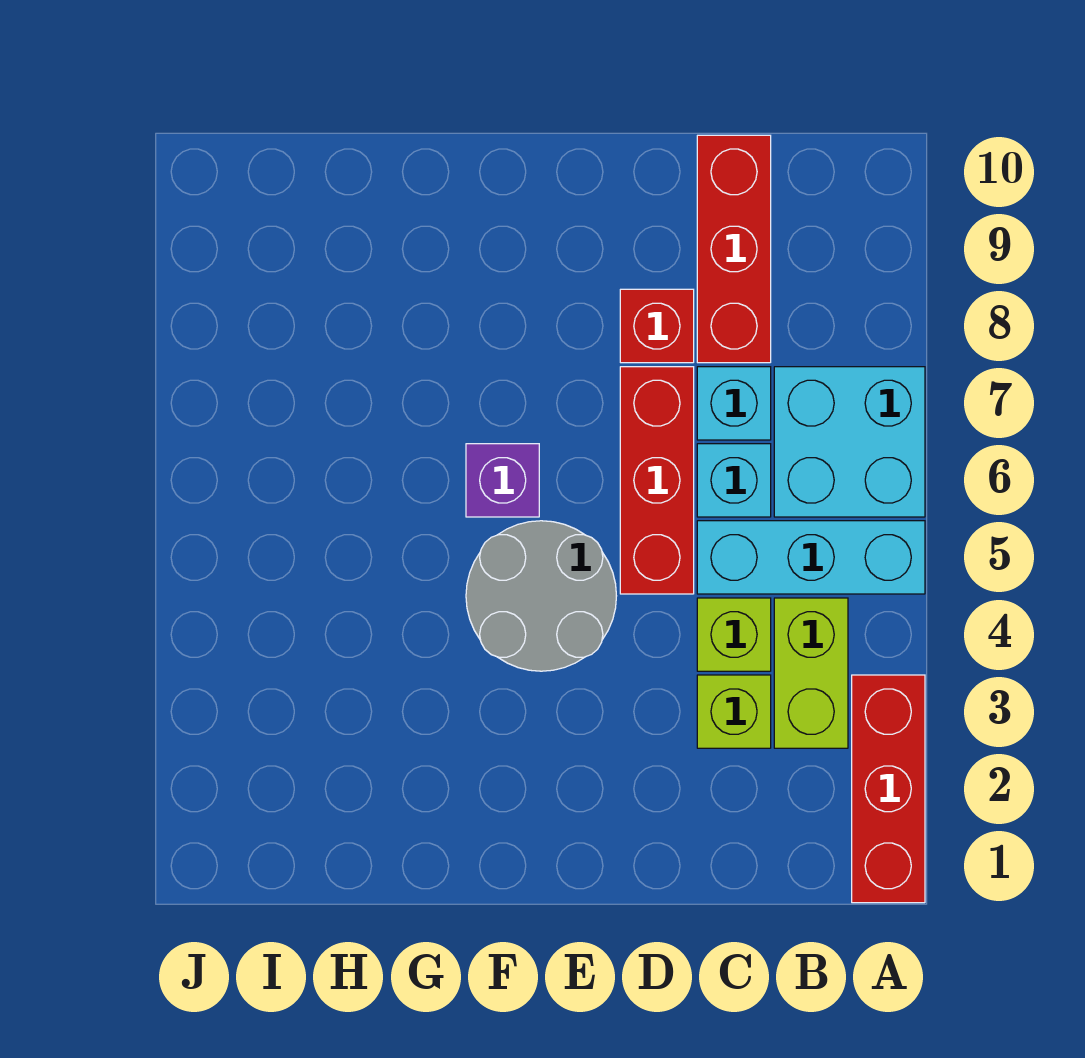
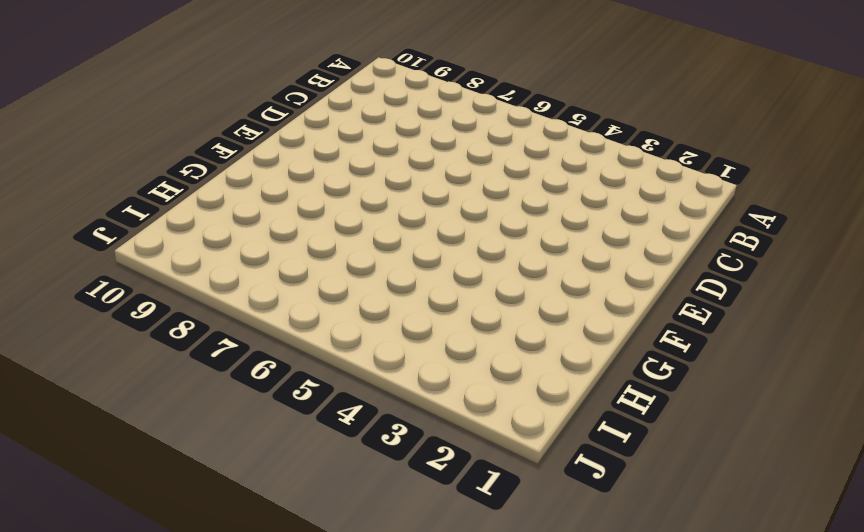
none -> red 1x3 brick [852,675,925,903]
none -> cyan 1x3 brick [697,521,925,594]
none -> cyan 2x2 brick [774,367,925,517]

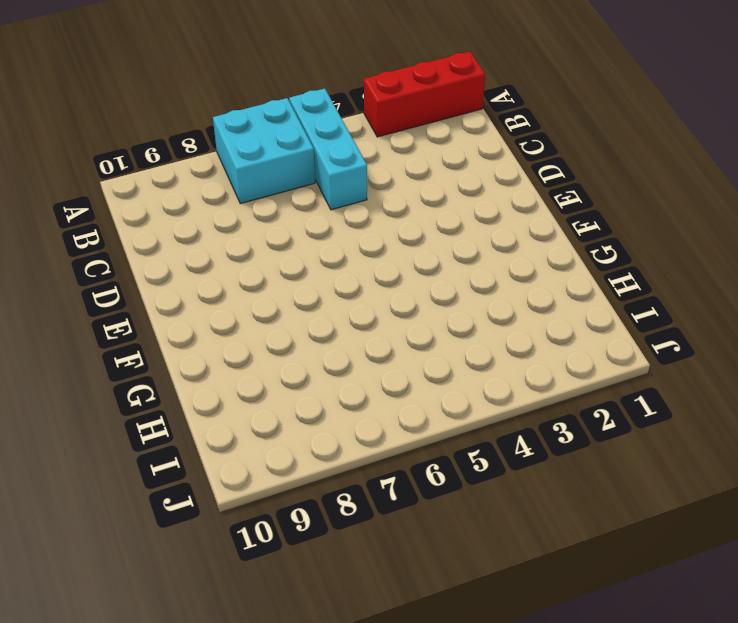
none -> lime 1x2 brick [774,598,848,748]
none -> lime 1x1 brick [697,675,771,748]
none -> lime 1x1 brick [697,598,771,671]

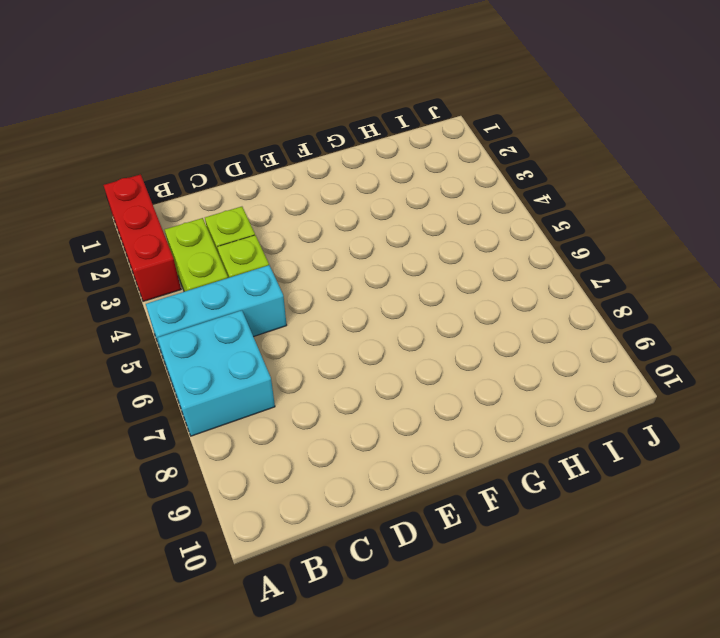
none -> cyan 1x1 brick [697,444,771,517]
none -> cyan 1x1 brick [697,367,771,440]
none -> red 1x3 brick [697,135,771,363]

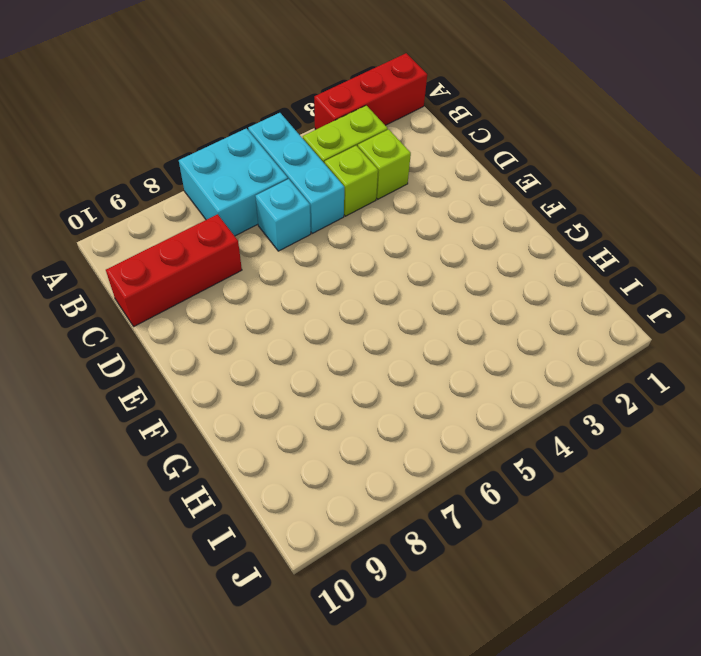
none -> cyan 1x1 brick [697,367,771,440]
none -> red 1x3 brick [620,367,694,594]
none -> red 1x1 brick [620,289,694,363]

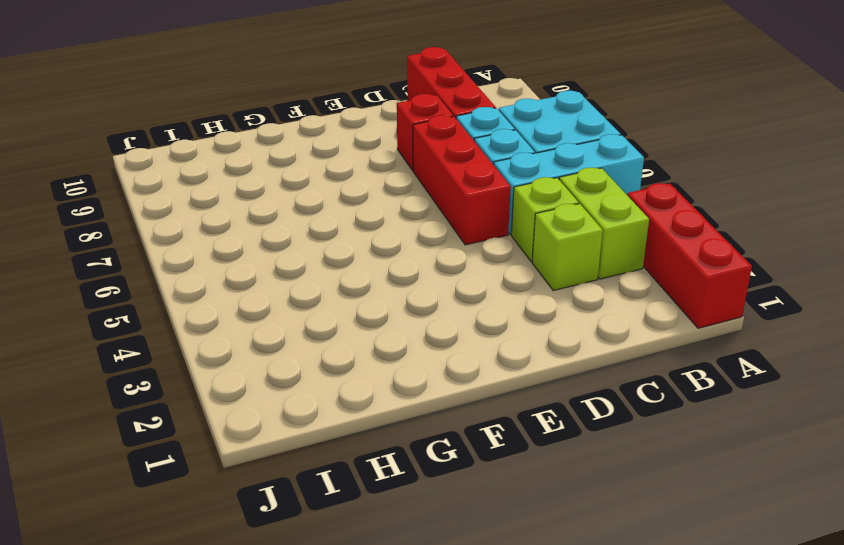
none -> grey 2x2 round brick [466,521,616,671]
none -> purple 1x1 brick [466,444,539,517]

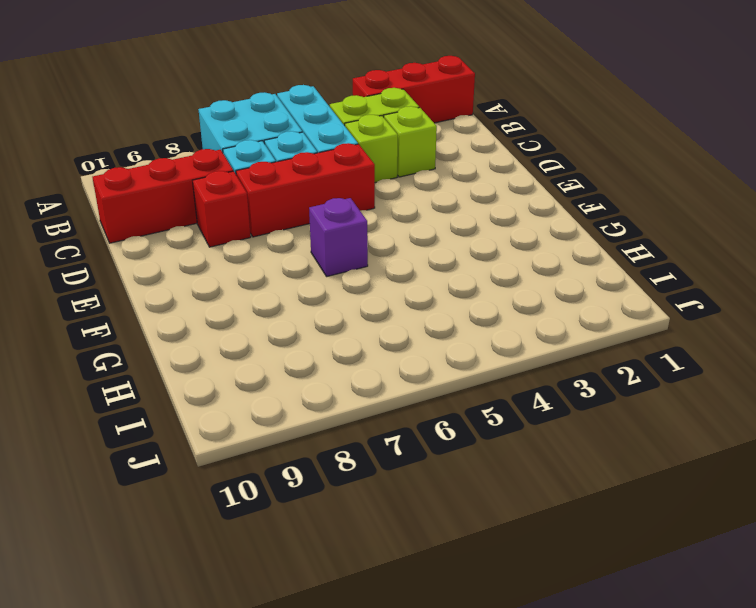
none -> grey 2x2 round brick [466,521,616,671]

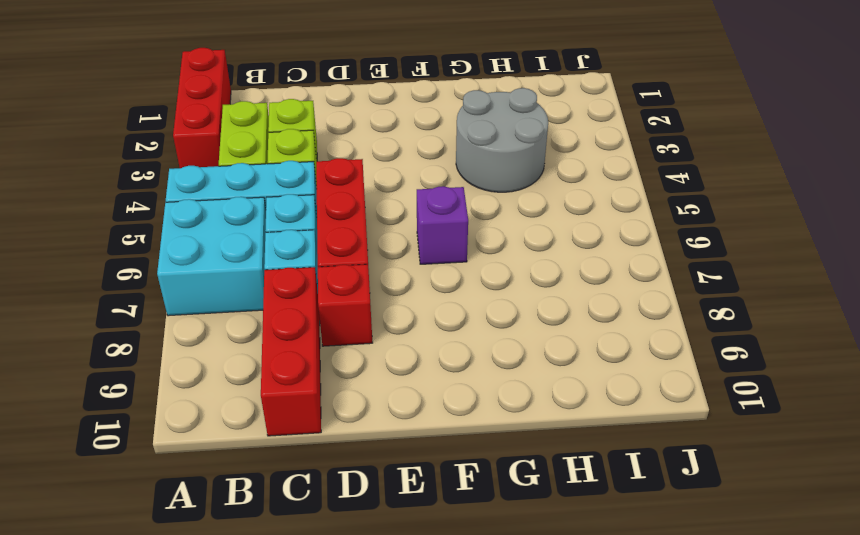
grey 2x2 round brick [456,88,548,192] -> grey 2x2 round brick moved to [466,521,616,671]

